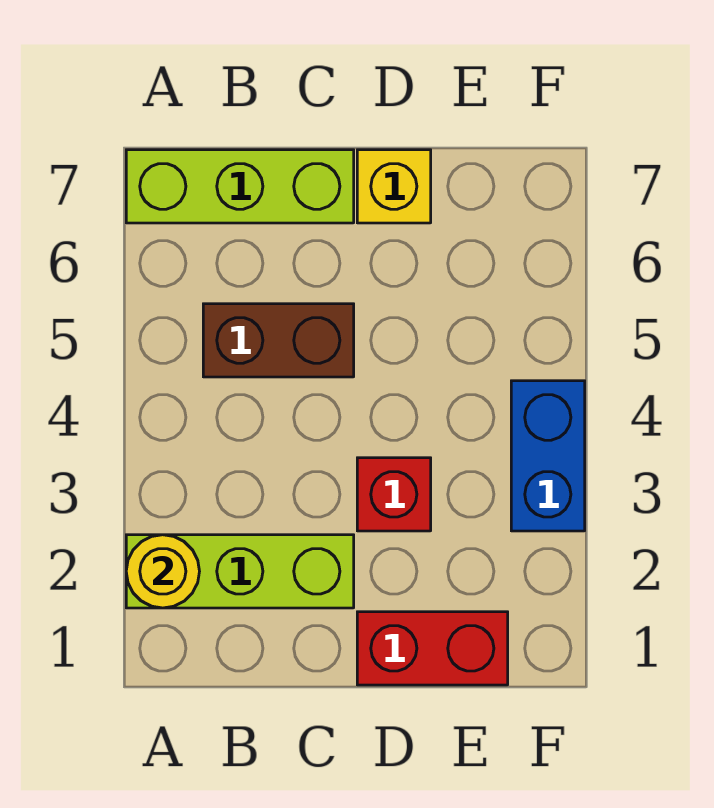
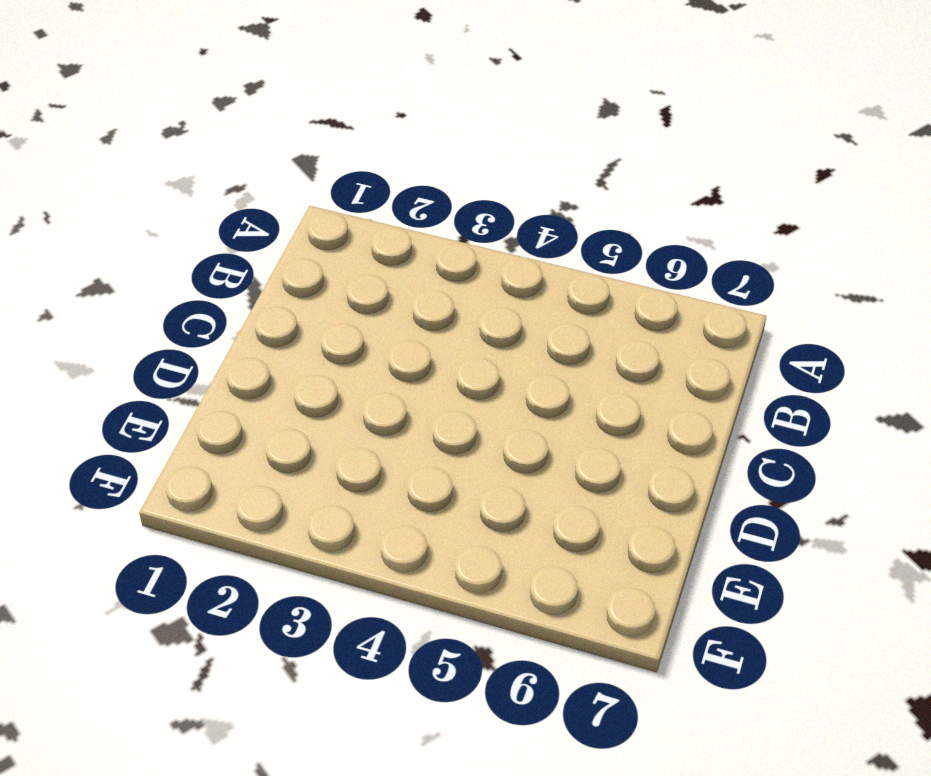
none -> lime 1x3 brick [126,535,354,608]
none -> lime 1x3 brick [126,150,354,223]

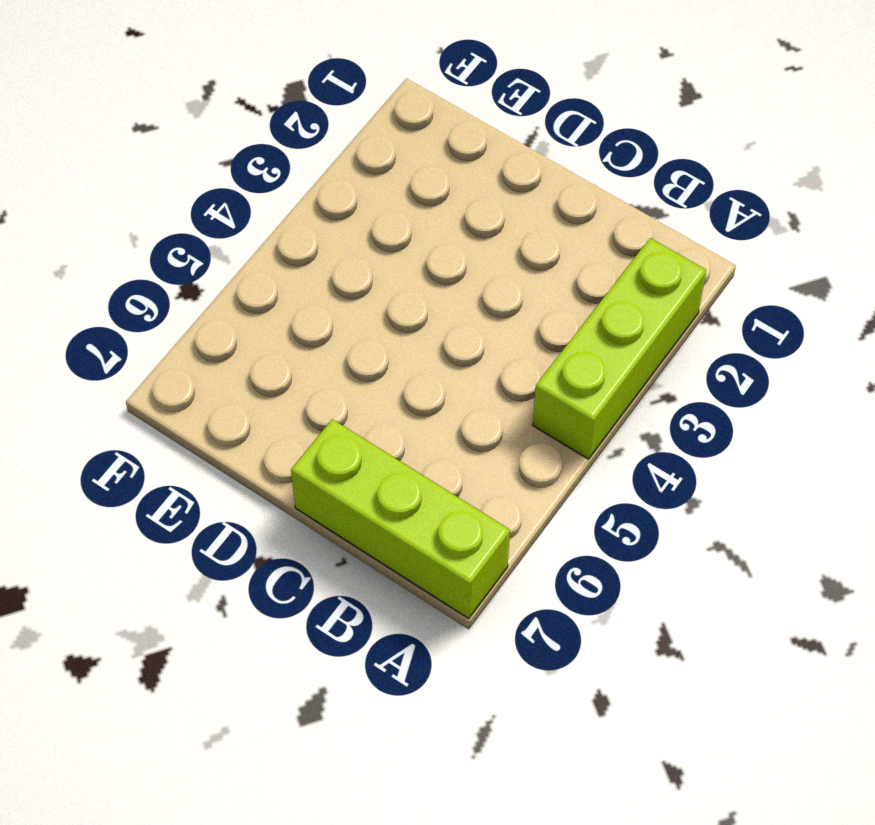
lime 1x3 brick [533,238,706,459] -> lime 1x3 brick turned to [126,535,354,608]
none -> brown 1x2 brick [203,304,354,377]
none -> red 1x2 brick [357,612,508,685]

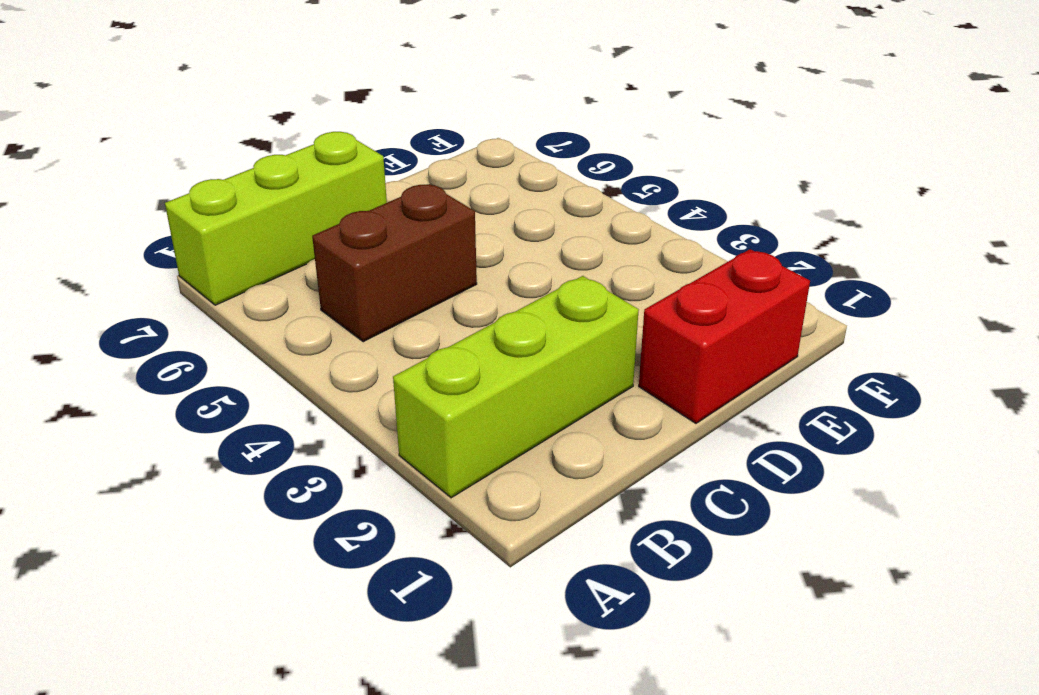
none -> red 1x1 brick [357,458,431,531]
none -> yellow 1x1 brick [357,150,431,223]

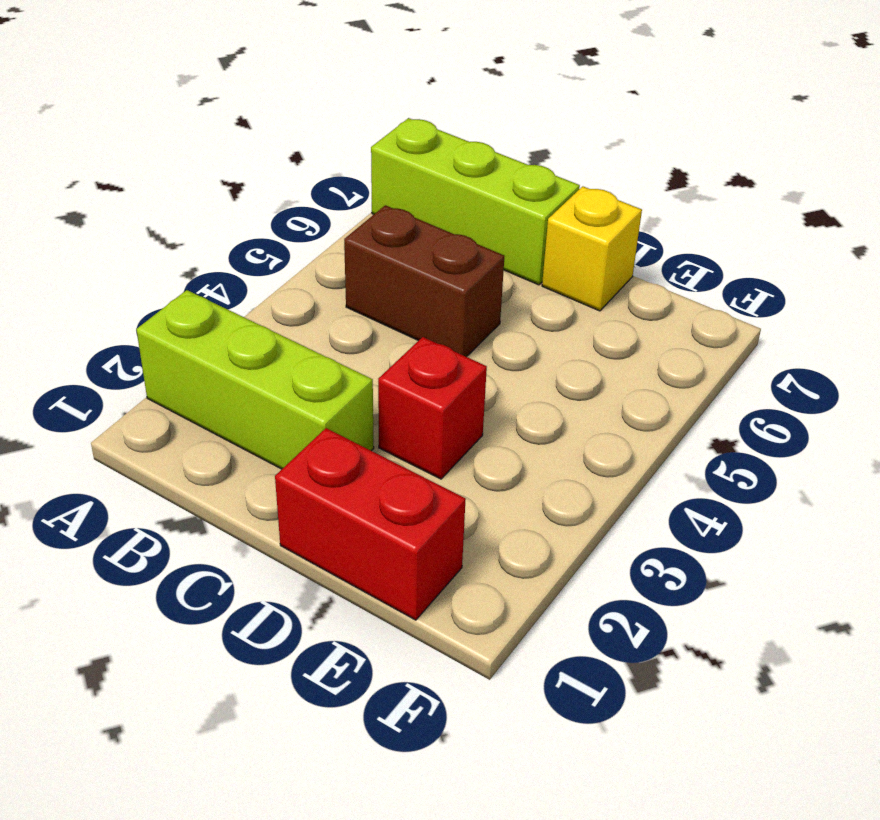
none -> blue 1x2 brick [511,381,585,531]
none -> yellow 1x1 round brick [126,535,199,608]

